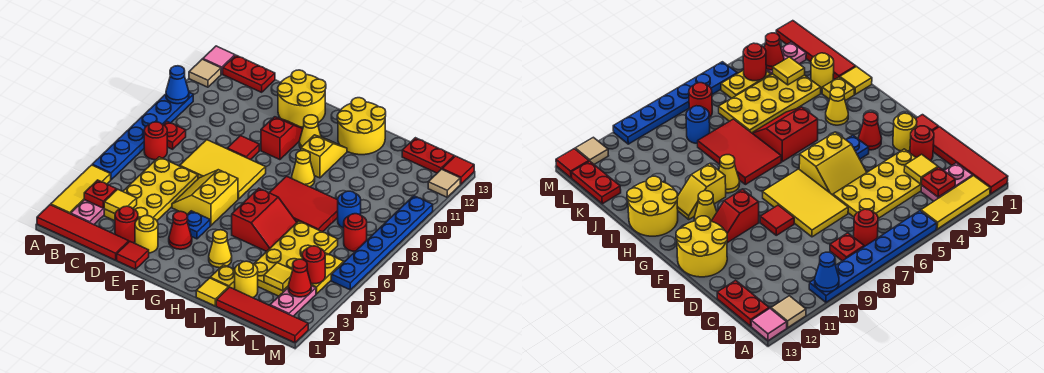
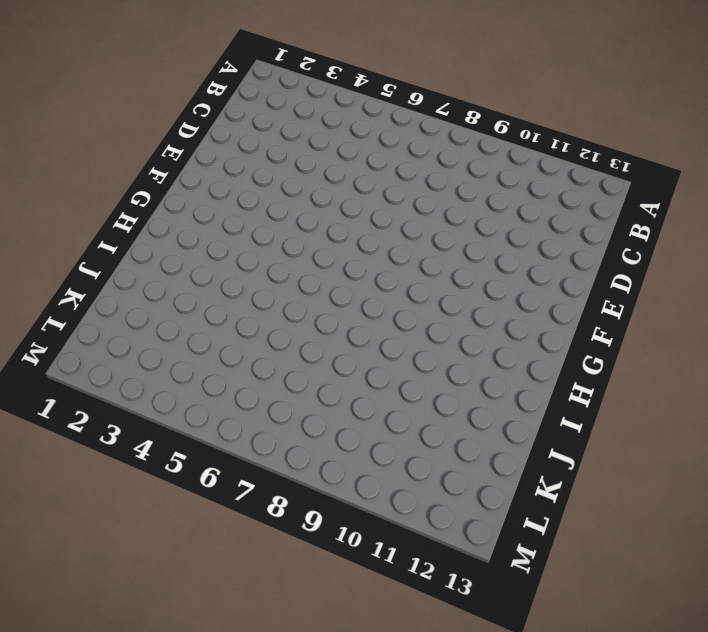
none -> red 1x4 tile [37,205,129,260]
none -> yellow 1x3 tile [51,165,111,214]
none -> blue 1x6 plate [92,92,193,180]
none -> tan 1x1 tile [189,59,221,87]

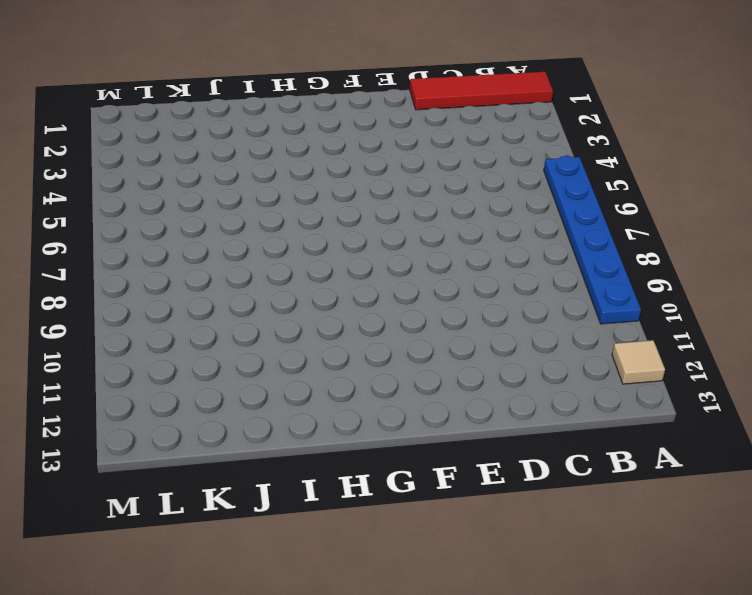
none -> yellow 1x3 tile [51,165,111,214]
none -> pink 1x1 tile [203,46,235,74]
none -> pink 1x2 plate [71,200,104,225]
none -> red 1x1 round brick [144,122,167,160]

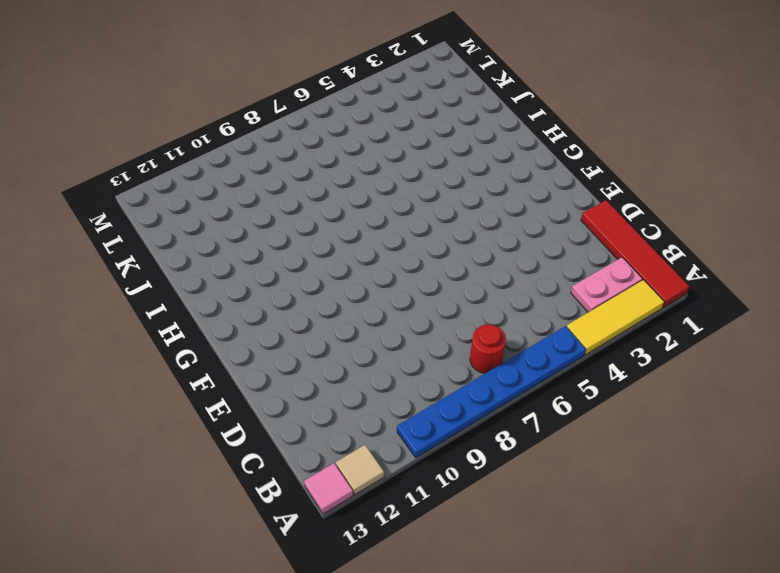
none -> red 1x1 plate [163,121,186,149]
none -> red 1x2 plate [223,55,275,92]
none -> yellow 2x4 plate [104,157,198,221]
none -> red 1x1 round brick [115,206,138,243]

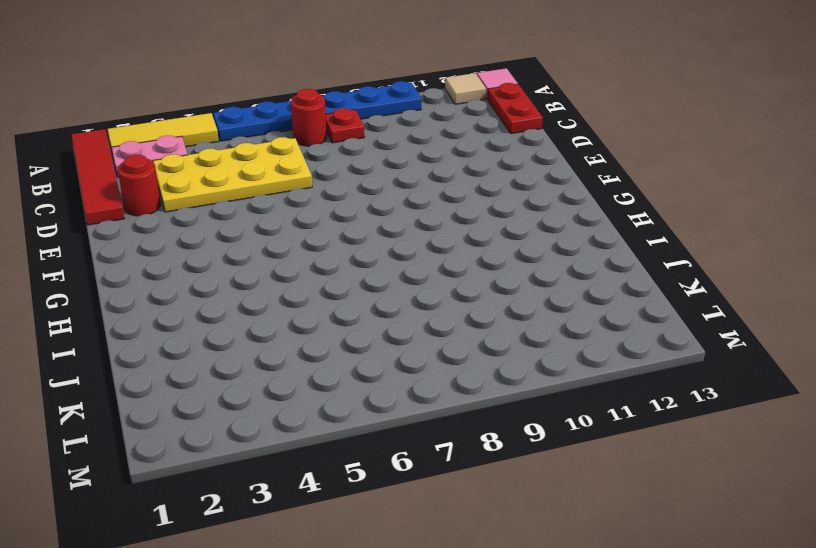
none -> yellow 2x3 tile [180,140,266,199]
none -> red 1x1 tile [117,242,149,269]
none -> yellow 1x1 round brick [135,215,158,253]
none -> yellow 2x2 slope [172,170,238,226]

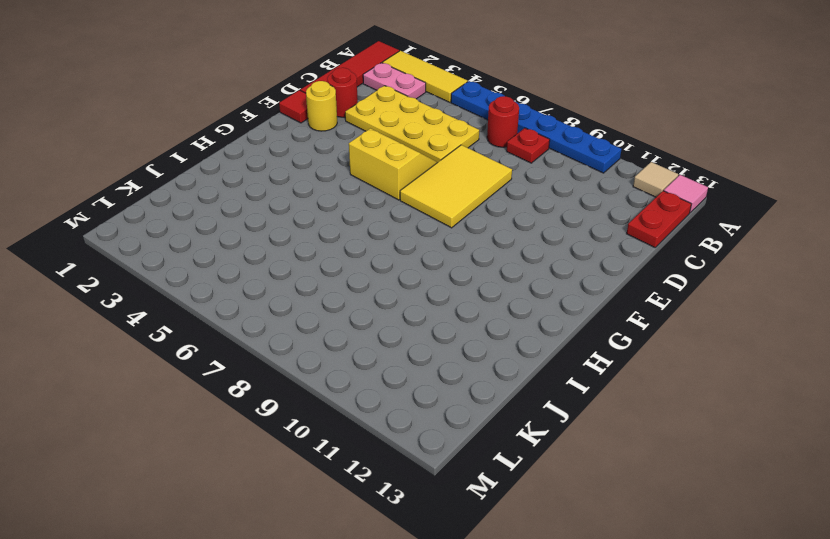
none -> red 1x1 tile [227,136,259,160]
none -> yellow 2x2 round brick [278,70,326,127]
none -> red 1x1 cone [169,211,192,249]
none -> blue 1x1 plate [187,211,210,239]

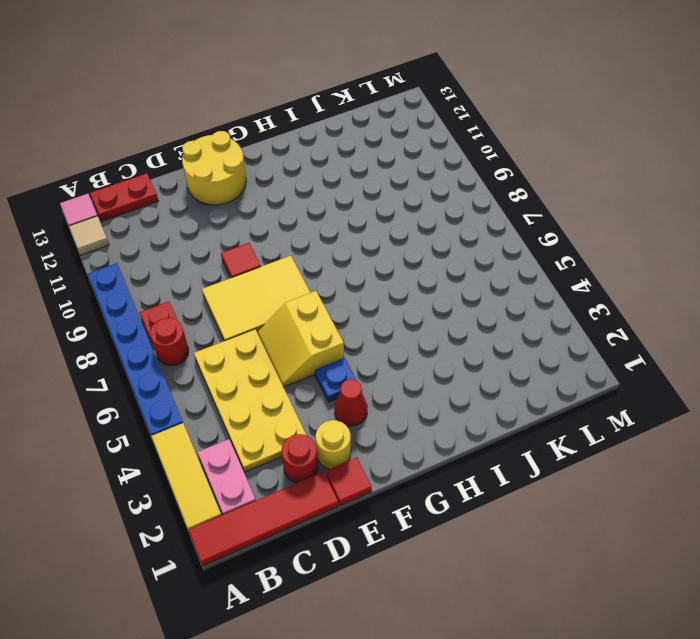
none -> red 1x2 slope [261,117,303,160]
none -> yellow 1x1 cone [299,115,321,148]
none -> yellow 1x1 cone [209,230,232,268]
none -> red 2x2 slope [232,188,297,251]

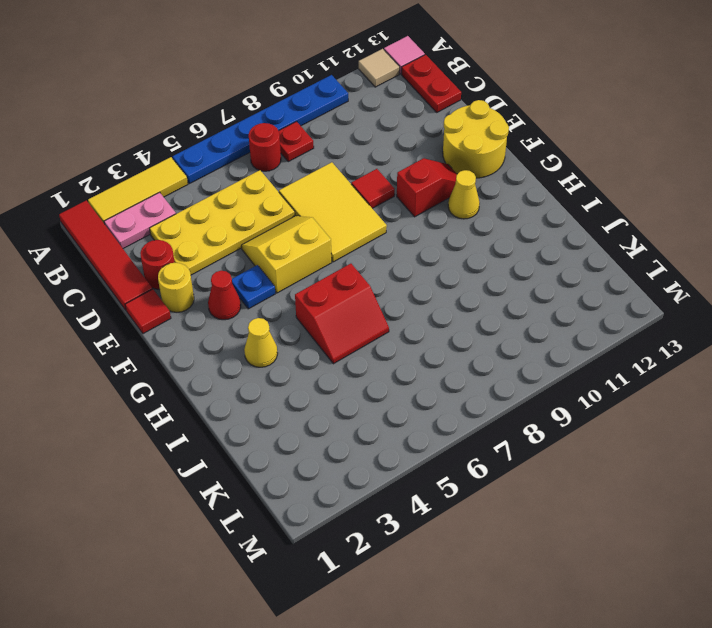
none -> red 2x3 tile [269,176,338,232]
none -> yellow 1x1 cone [292,150,315,187]
none -> yellow 1x2 slope [301,135,347,178]
none -> yellow 2x2 round brick [337,98,386,155]

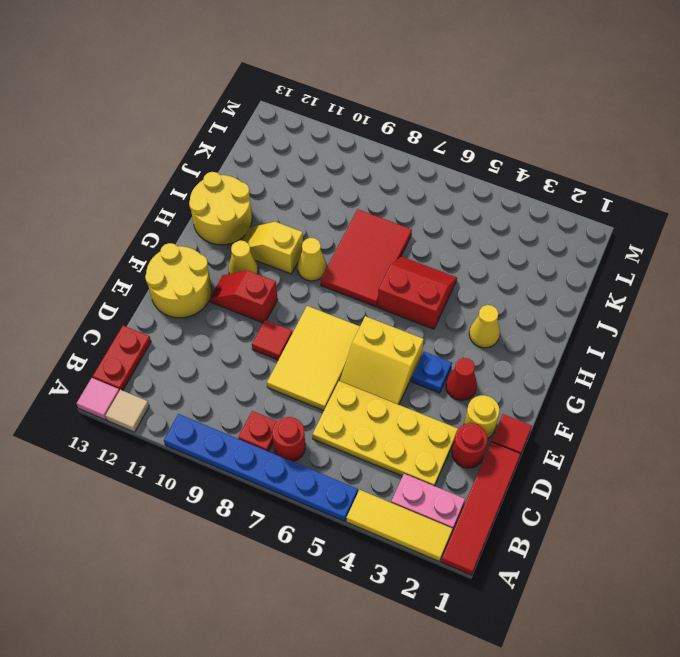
none -> yellow 1x1 tile [196,278,229,306]
none -> yellow 1x1 plate [210,265,235,289]
none -> red 1x4 tile [216,287,308,343]
none -> yellow 1x1 round brick [235,261,258,298]

